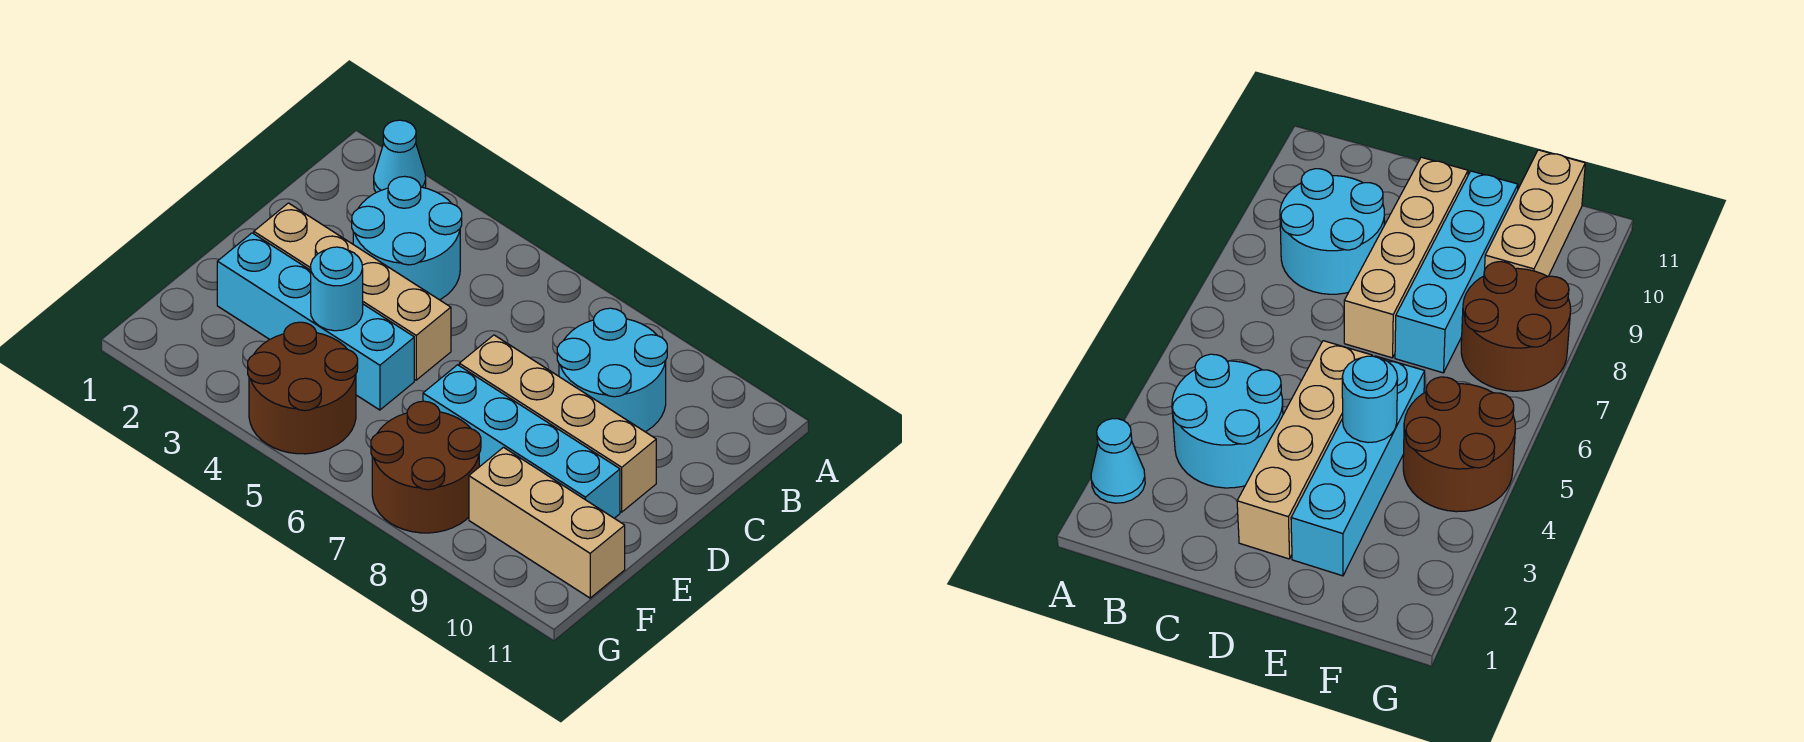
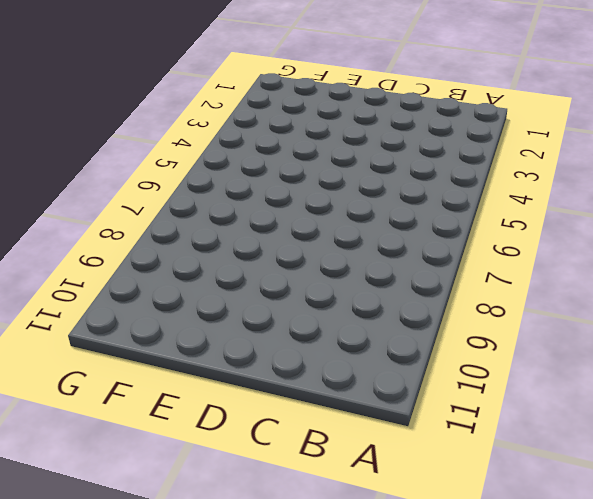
none -> cyan 1x1 cone [374,120,426,193]
none -> cyan 2x2 round brick [352,176,462,300]

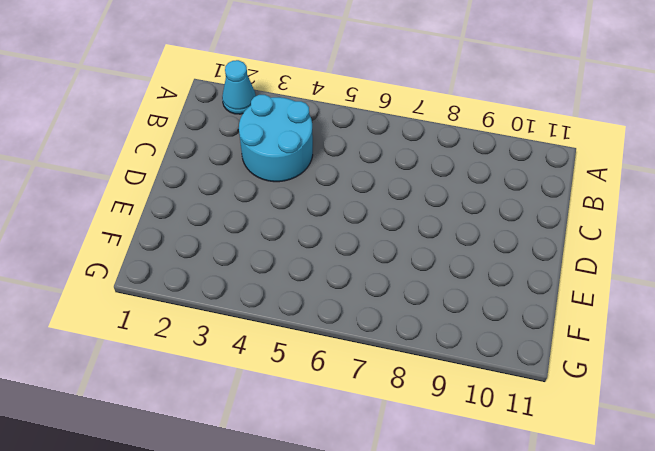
none -> cyan 2x2 round brick [557,308,667,432]
none -> tan 1x4 brick [254,203,451,380]

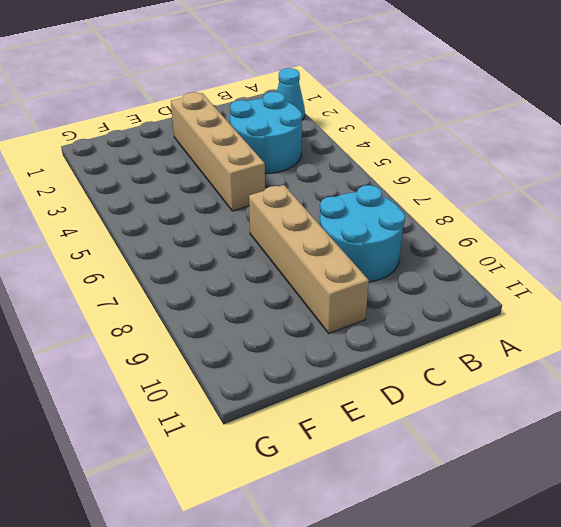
none -> cyan 1x4 brick [217,233,414,410]
none -> cyan 1x4 brick [423,365,620,518]

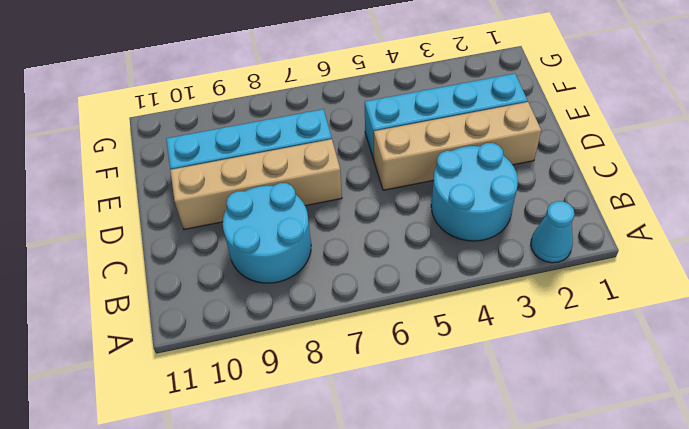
none -> brown 2x2 round brick [248,322,358,454]
none -> brown 2x2 round brick [371,401,481,533]

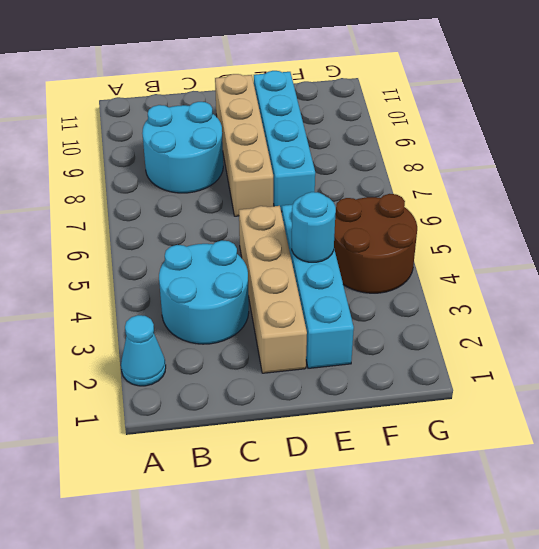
none -> brown 2x2 round brick [371,401,481,533]
none -> tan 1x3 brick [469,447,625,598]

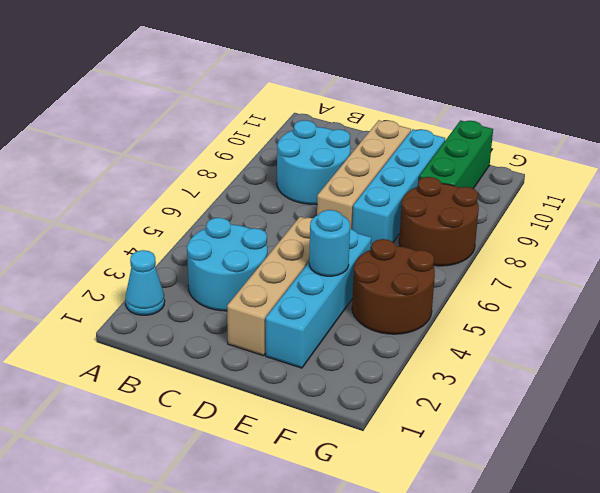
green 1x3 brick [419,120,493,189] -> tan 1x3 brick [469,447,625,598]

